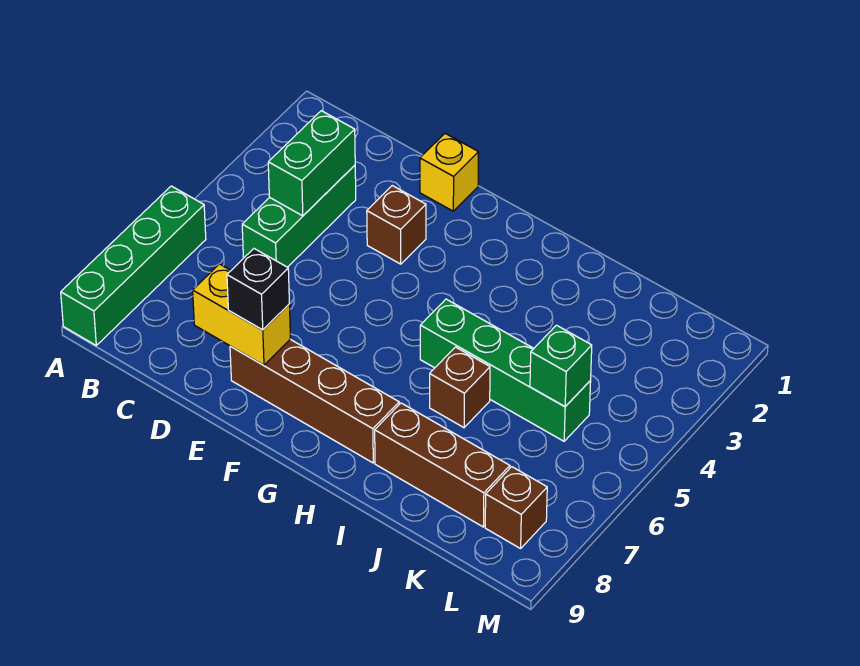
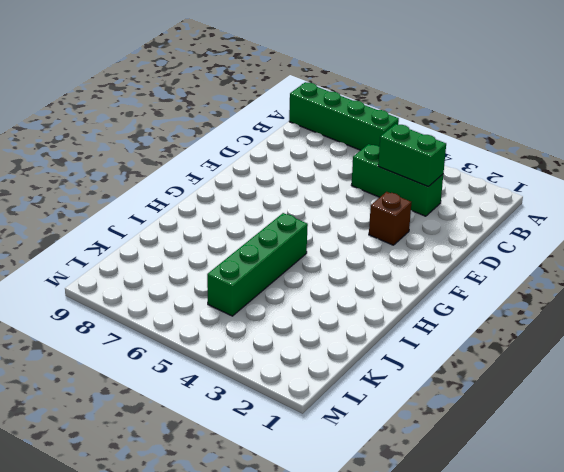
none -> yellow 1x1 brick [420,134,479,211]
none -> brown 1x4 brick [230,339,399,463]
none -> brown 1x1 brick [430,347,490,428]

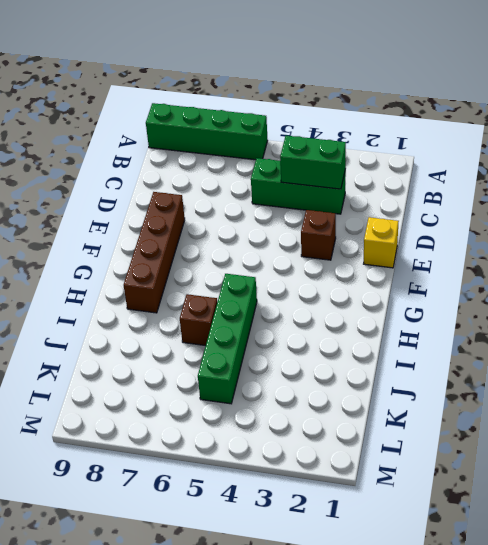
none -> brown 1x3 brick [375,403,510,527]
none -> brown 1x1 brick [485,467,547,549]
none -> yellow 1x2 brick [193,264,291,365]

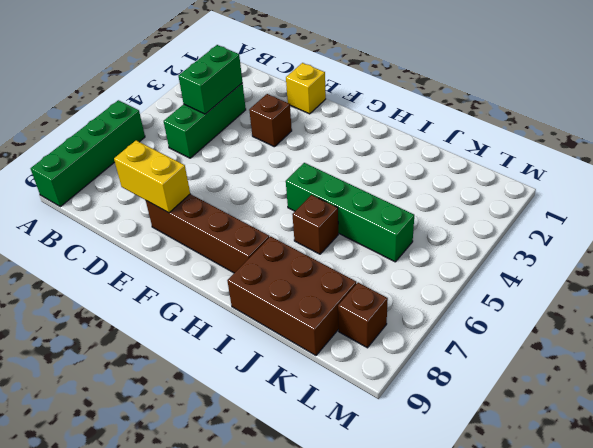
brown 2x3 brick [227,236,356,355] -> brown 1x3 brick [375,403,510,527]
none -> green 1x1 brick [530,325,592,407]
none -> black 1x1 brick [227,249,289,330]

